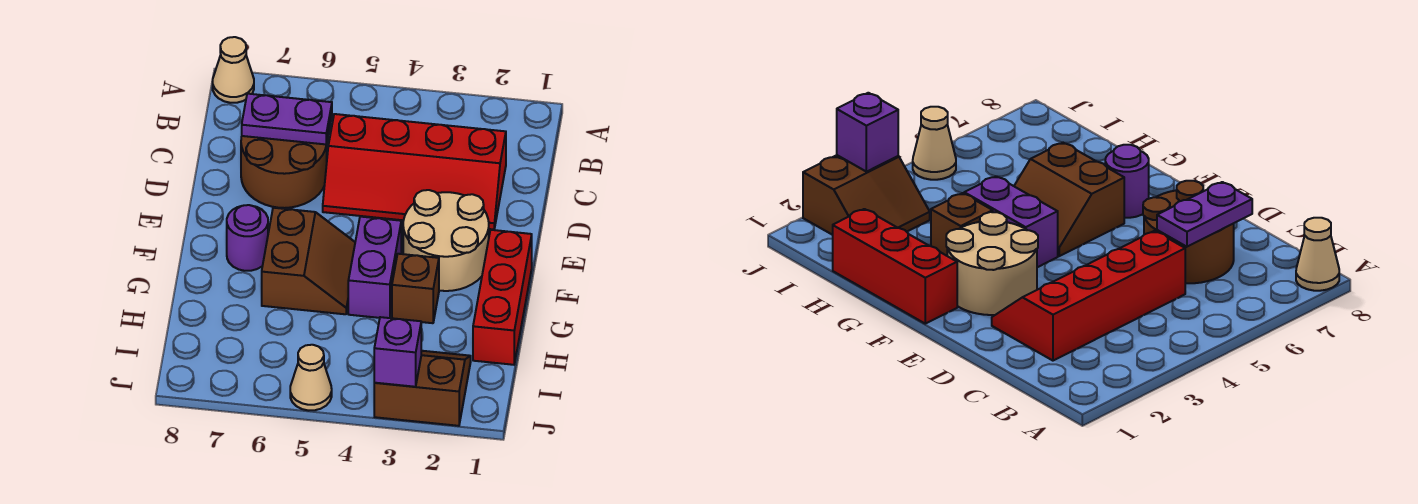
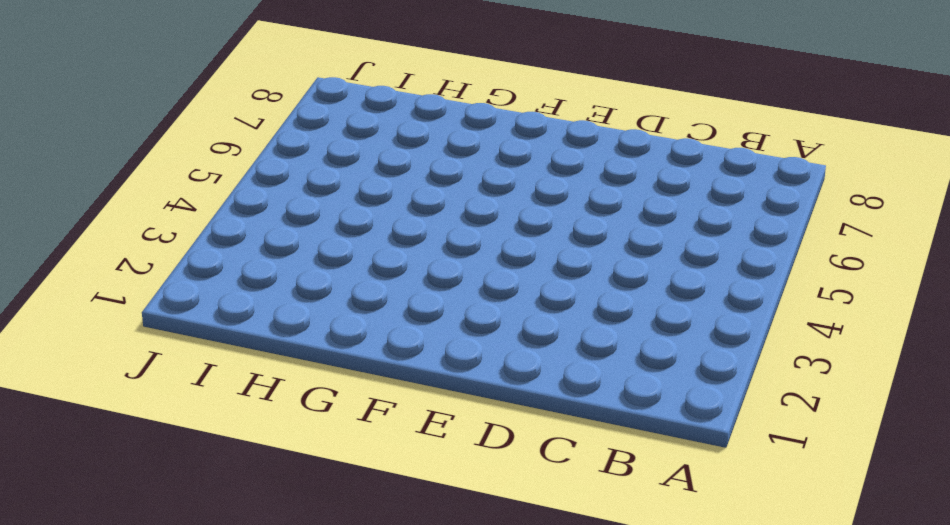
none -> tan 1x1 cone [213,37,254,103]
none -> red 2x4 slope [323,114,506,229]
none -> brown 2x2 round brick [241,136,327,208]

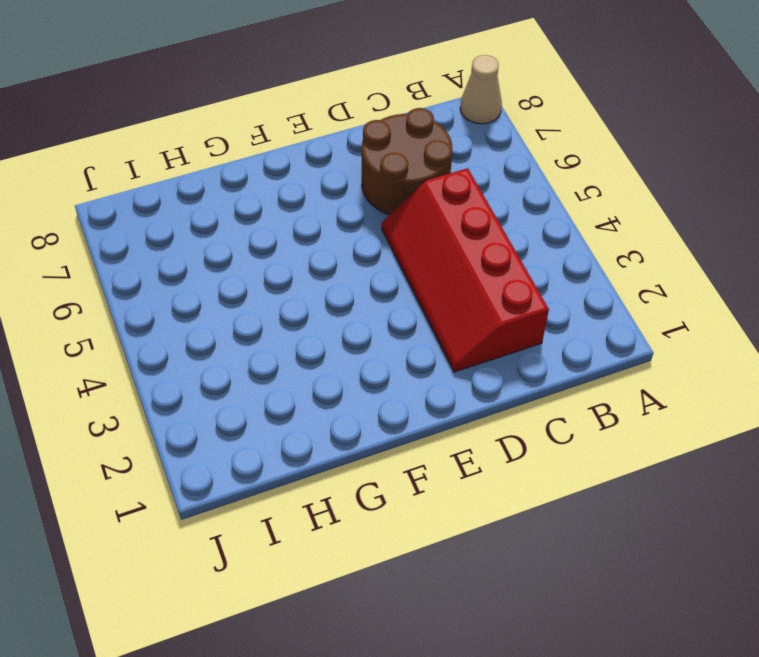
none -> tan 2x2 round brick [403,190,489,291]
none -> red 1x3 brick [473,230,532,365]
none -> purple 1x2 brick [348,217,401,318]

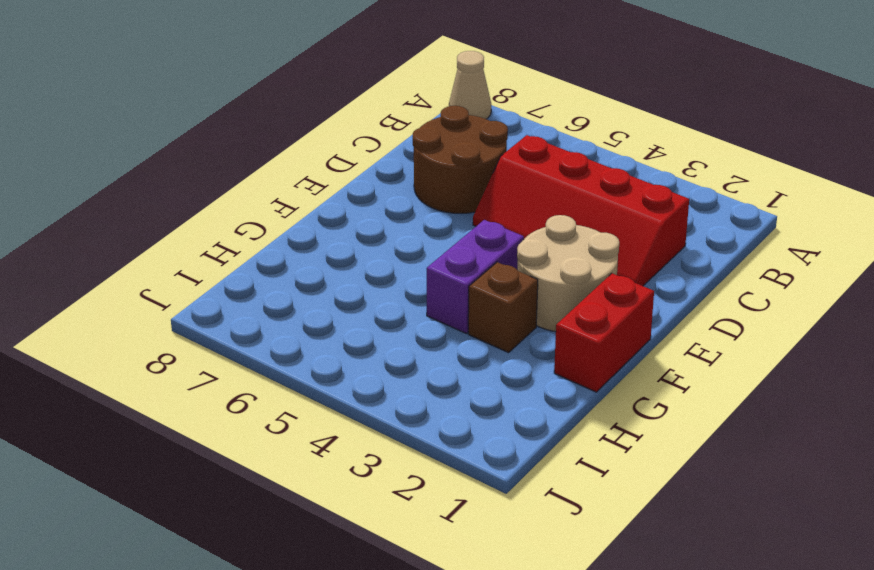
red 1x2 brick [554,273,654,392] -> red 1x3 brick [473,230,532,365]
none -> brown 2x2 slope [262,208,355,314]
none -> purple 1x1 round brick [227,205,268,271]
none -> brown 2x2 slope [374,351,471,426]

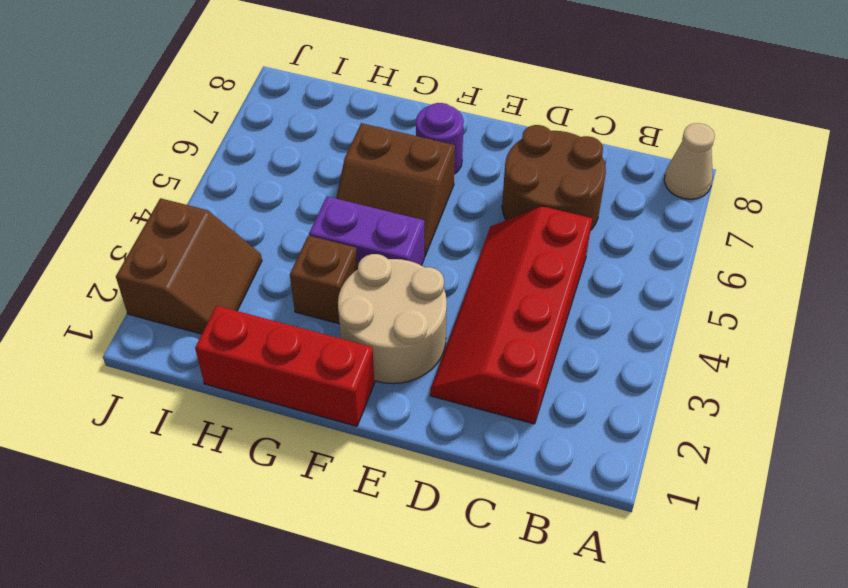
none -> tan 1x1 cone [290,345,332,411]
none -> purple 1x2 plate [242,94,332,144]
none -> purple 1x1 brick [374,317,421,387]

